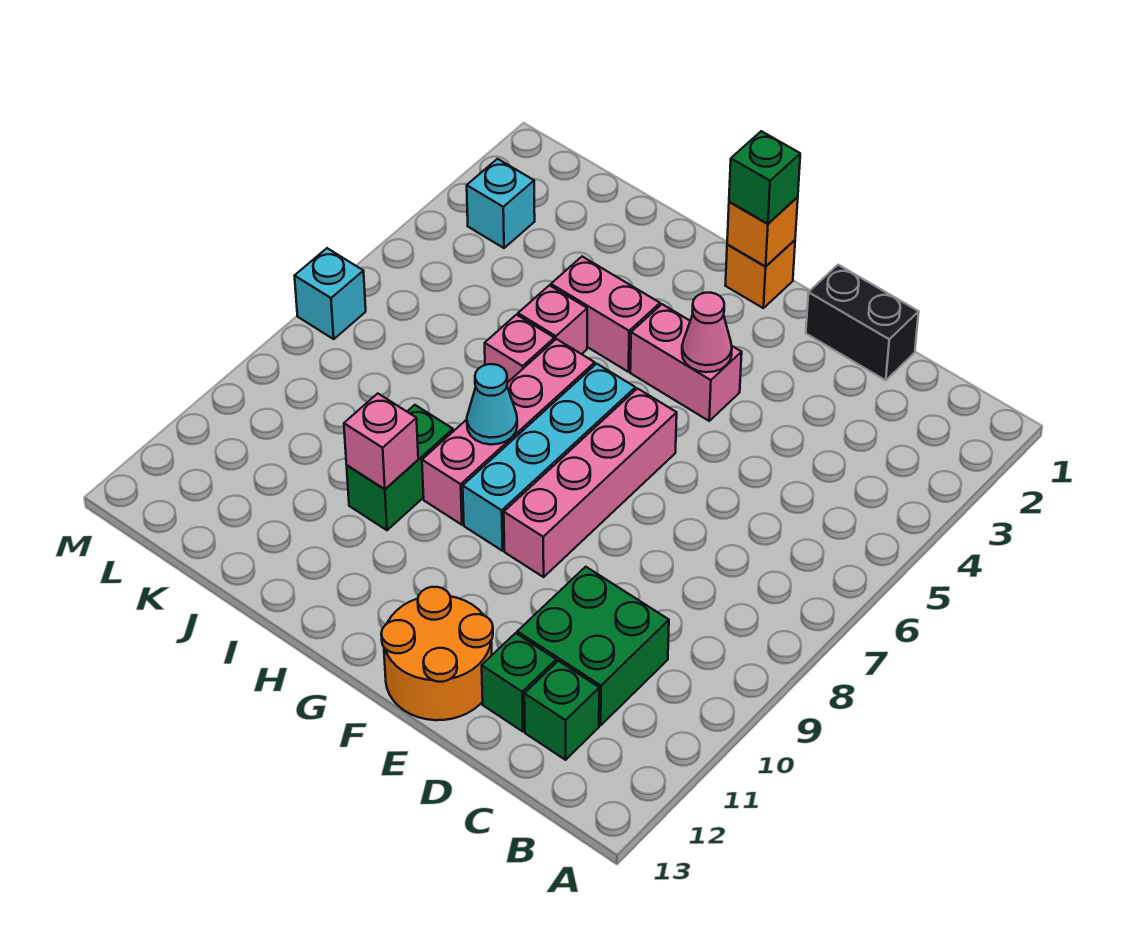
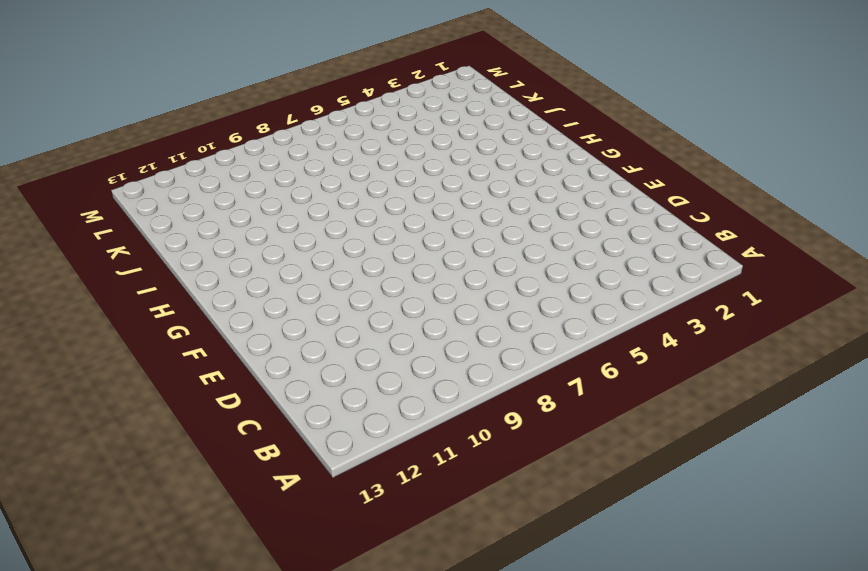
none -> green 2x2 brick [517,567,669,725]
none -> green 1x1 brick [524,661,599,760]
none -> black 1x2 brick [806,265,919,380]

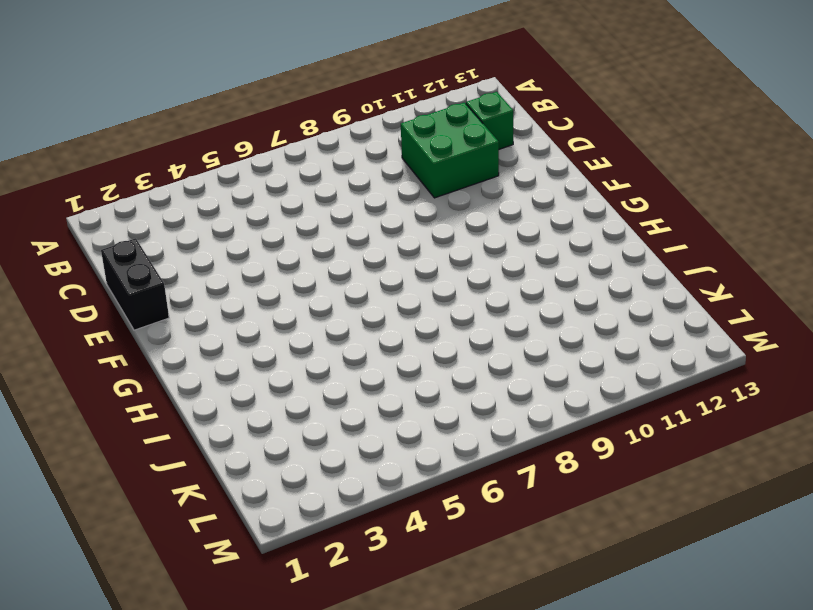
none -> green 1x1 brick [482,633,556,732]
none -> orange 2x2 round brick [381,587,493,720]
none -> pink 1x2 brick [630,304,742,421]

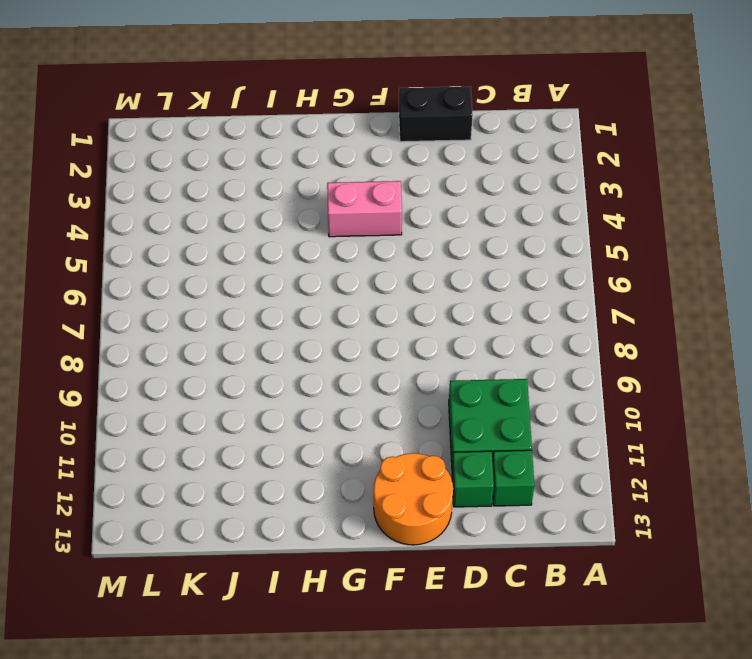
none -> pink 1x4 brick [504,389,677,577]
none -> orange 1x1 brick [725,240,795,308]
none -> cyan 1x4 brick [463,364,635,551]

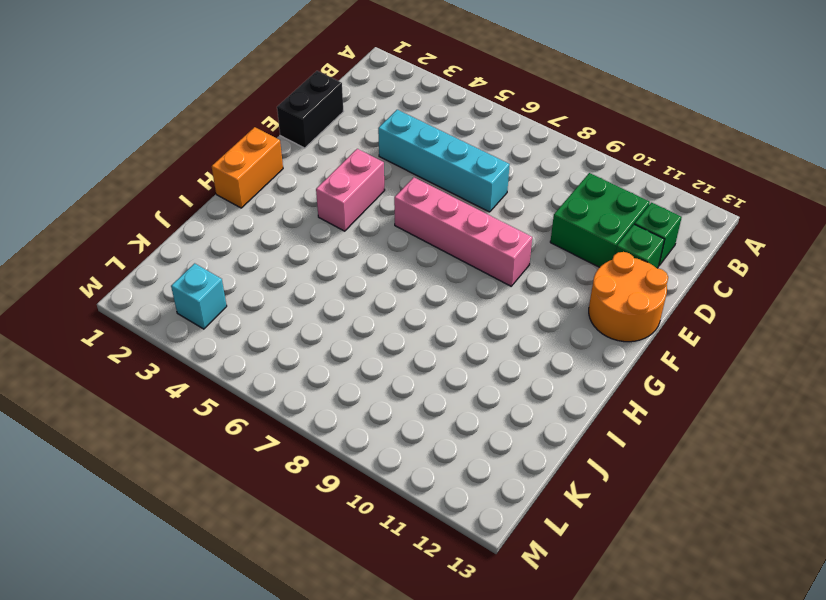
cyan 1x4 brick [378,110,510,212] -> cyan 1x4 brick moved to [463,364,635,551]
orange 1x2 brick [211,127,283,208] -> orange 1x1 brick [725,240,795,308]
none -> pink 1x2 brick [551,257,660,372]
none -> pink 1x4 brick [422,339,595,525]
none -> pink 1x1 brick [518,285,587,354]

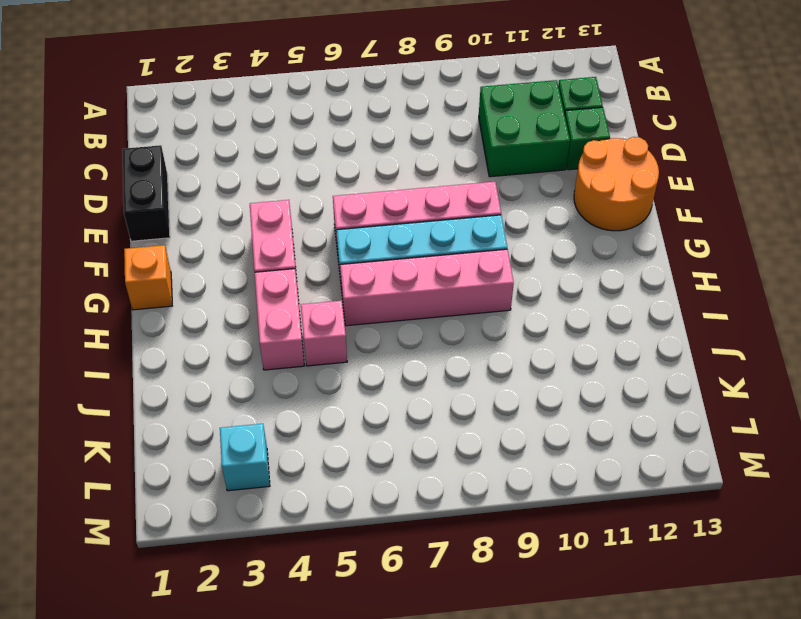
none -> pink 1x1 brick [485,315,554,383]
none -> green 1x2 brick [347,405,453,530]
none -> cyan 1x1 brick [295,248,366,339]

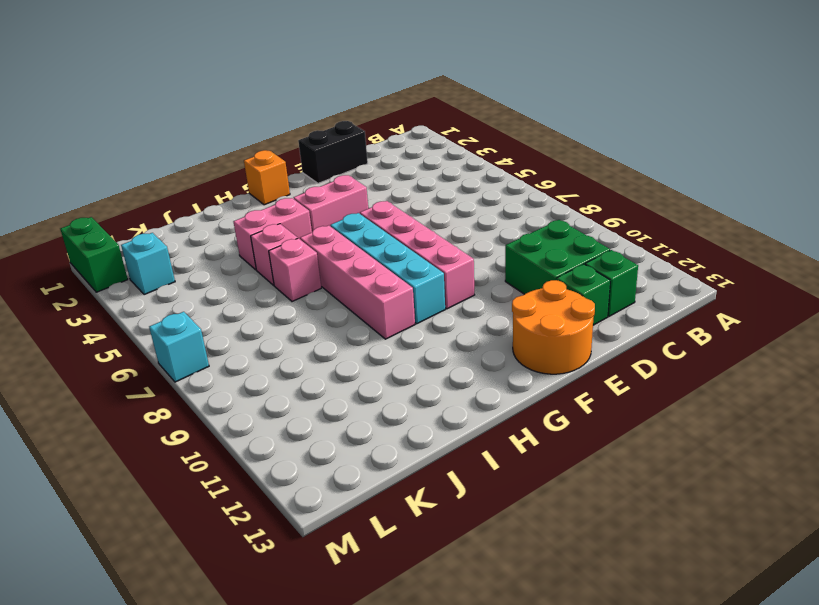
green 1x2 brick [60,217,128,292] -> green 1x2 brick moved to [347,405,453,530]
none -> pink 1x1 cone [682,293,732,372]
none -> orange 1x1 brick [727,197,798,266]
none -> cyan 1x1 cone [467,364,517,445]

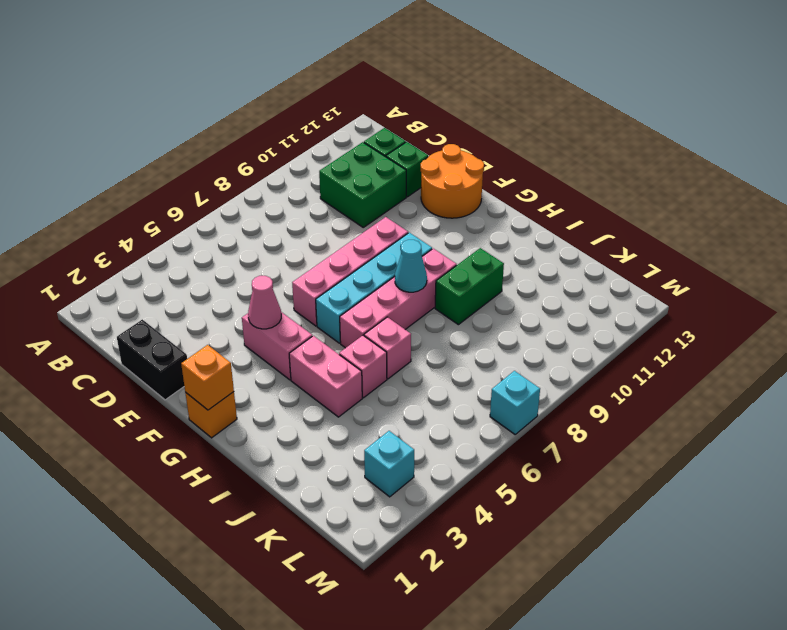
none -> pink 1x1 brick [344,394,418,489]
none -> green 1x1 brick [729,131,800,224]

